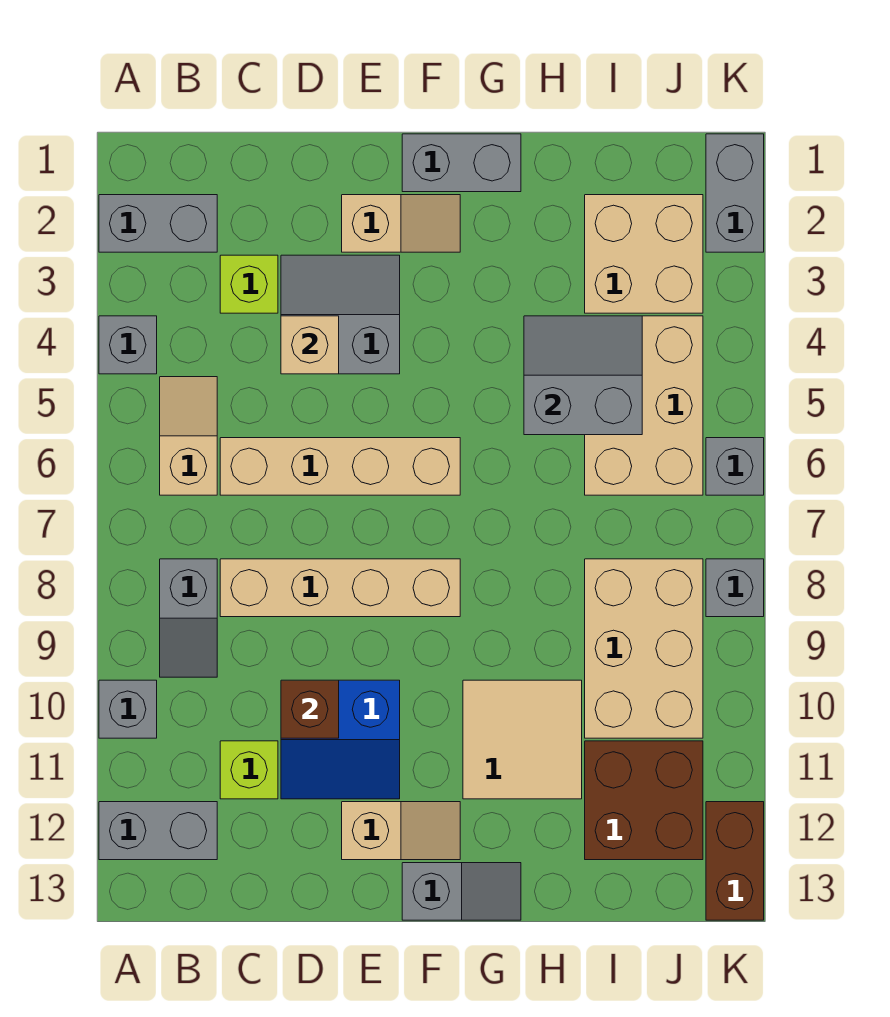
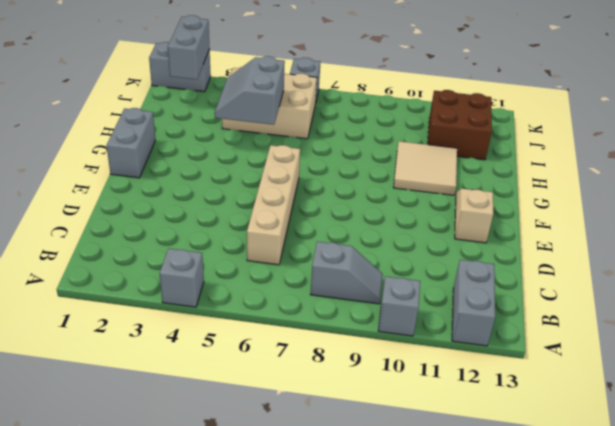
grey 1x2 brick [168,15,210,79] -> grey 1x2 brick moved to [99,195,217,252]
none -> tan 1x2 slope [160,377,217,495]
none -> lime 1x1 brick [220,255,278,313]
none -> tan 1x4 brick [220,559,460,617]

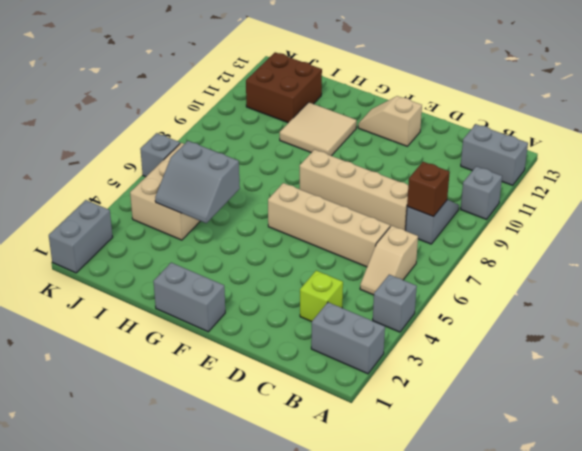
brown 1x1 brick [407,162,450,217] -> brown 1x1 brick moved to [281,680,339,738]
none -> lime 1x1 brick [220,741,278,799]
none -> grey 2x2 slope [281,255,400,374]
none -> blue 2x2 slope [281,680,400,799]

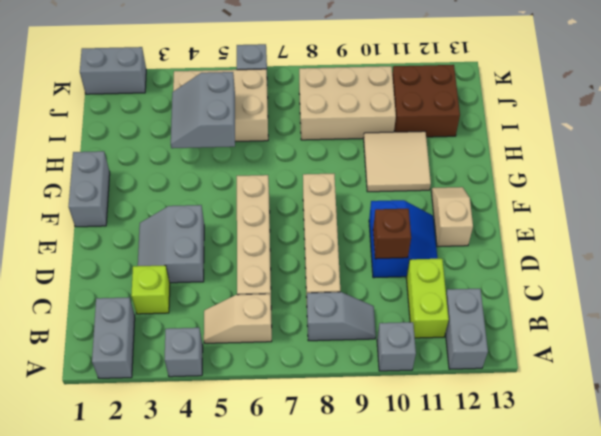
lime 1x2 brick [406,259,449,338] -> lime 1x1 brick [220,741,278,799]
none -> tan 1x2 slope [342,195,460,252]
none -> grey 1x2 slope [402,863,521,920]
none -> tan 2x2 brick [585,195,703,313]

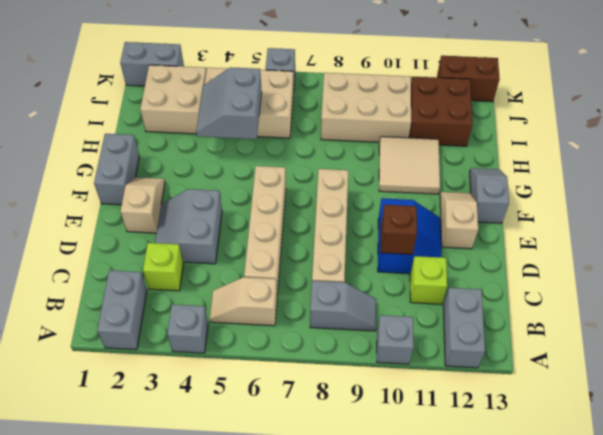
none -> grey 1x1 brick [706,559,764,617]
none -> tan 1x1 brick [281,316,339,374]

